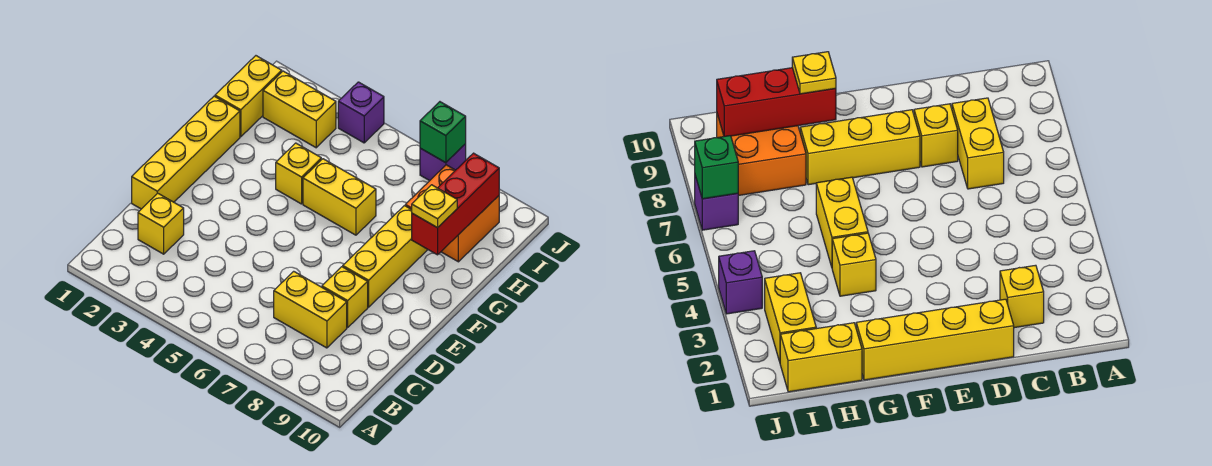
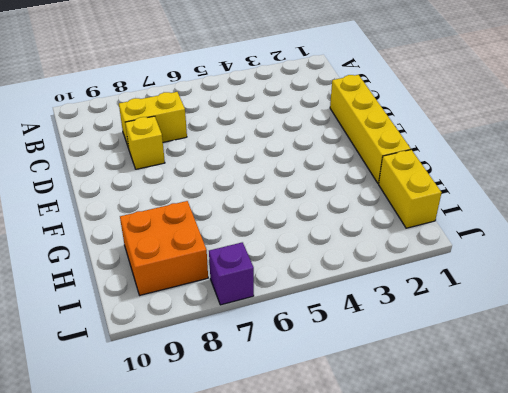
none -> yellow 1x1 brick [138,193,184,254]
none -> yellow 1x3 brick [343,206,428,307]
none -> yellow 1x1 brick [276,143,321,204]

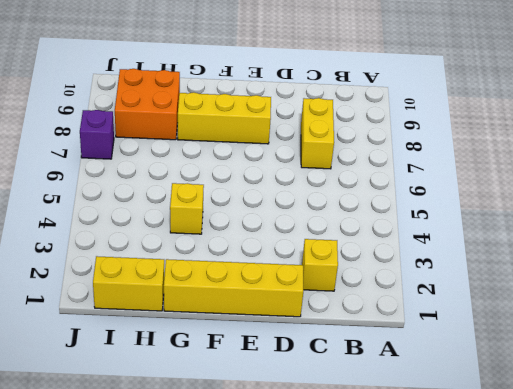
none -> yellow 1x1 brick [322,267,368,327]
none -> yellow 1x2 brick [303,159,376,235]
none -> yellow 1x2 brick [263,71,336,148]

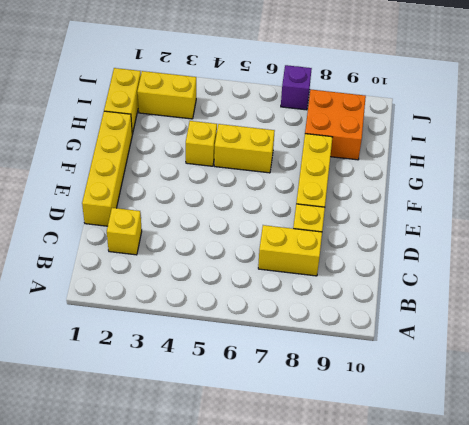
none -> purple 1x1 brick [338,82,384,143]
none -> red 1x3 brick [412,153,499,255]
none -> green 1x1 brick [420,102,466,163]

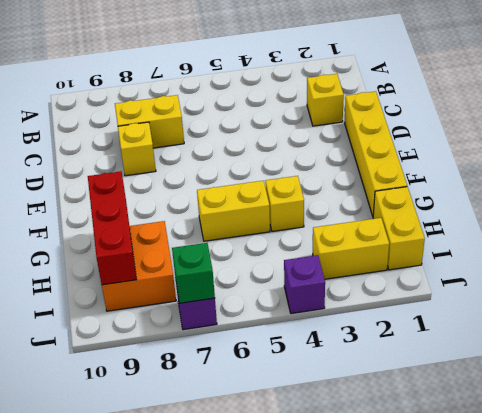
none -> yellow 1x3 brick [343,206,428,307]
none -> yellow 1x1 plate [412,185,457,228]

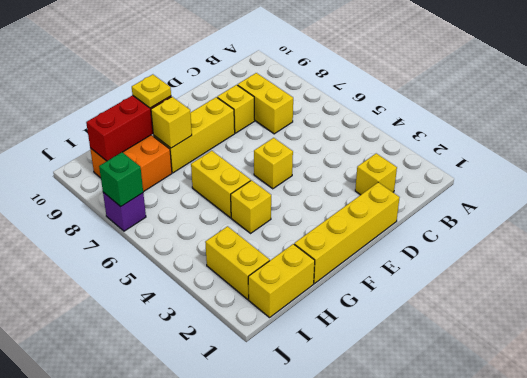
yellow 1x1 brick [254,138,293,189] -> none
yellow 1x1 brick [151,97,192,148] -> none
none -> purple 1x1 brick [338,82,384,143]

